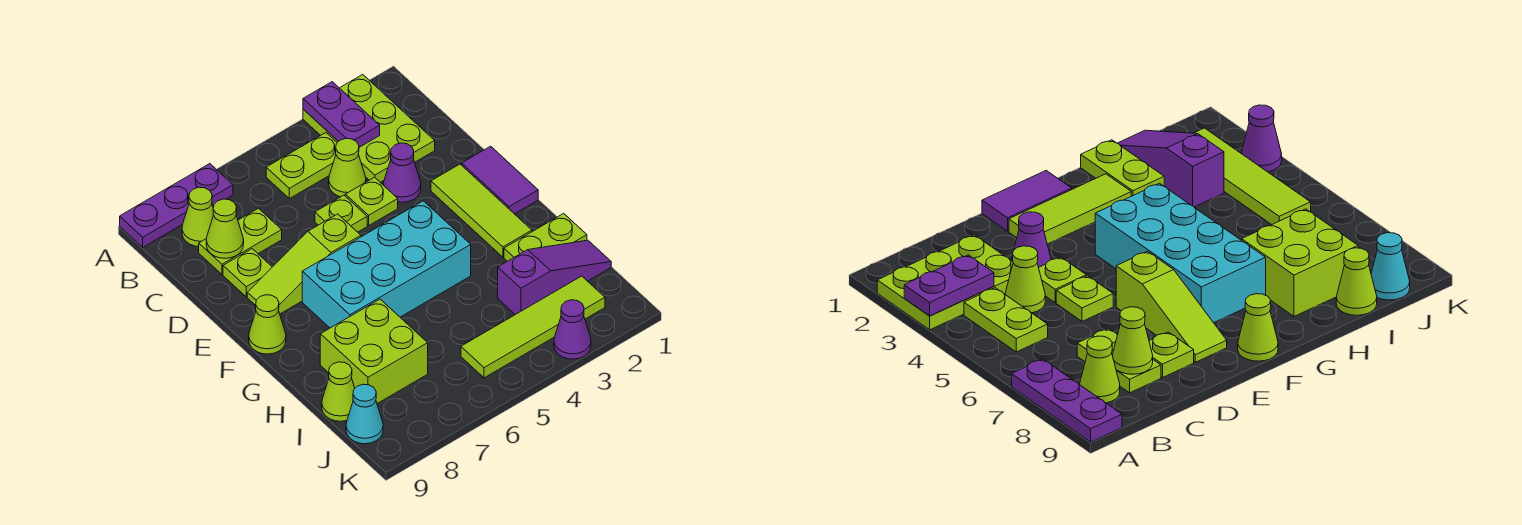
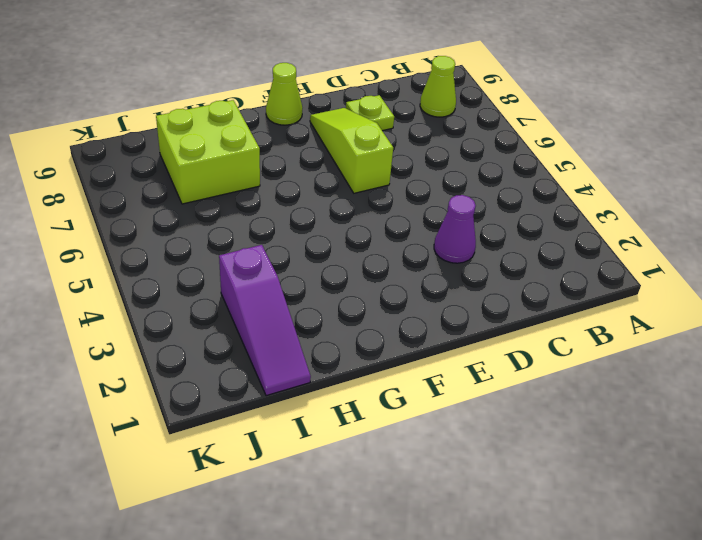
none -> lime 2x3 plate [303,75,435,182]
none -> purple 1x3 plate [120,164,233,247]
none -> lime 1x2 plate [266,133,337,199]

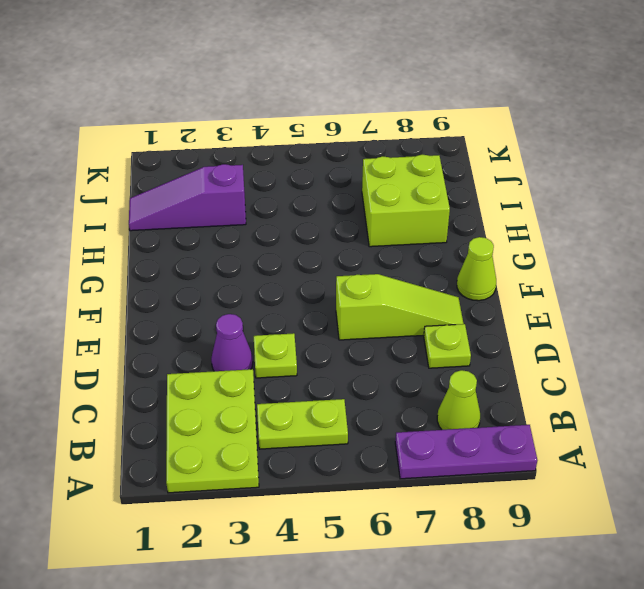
none -> lime 1x1 cone [329,139,366,197]
none -> lime 1x2 plate [199,208,282,274]
none -> lime 1x1 plate [315,195,367,232]

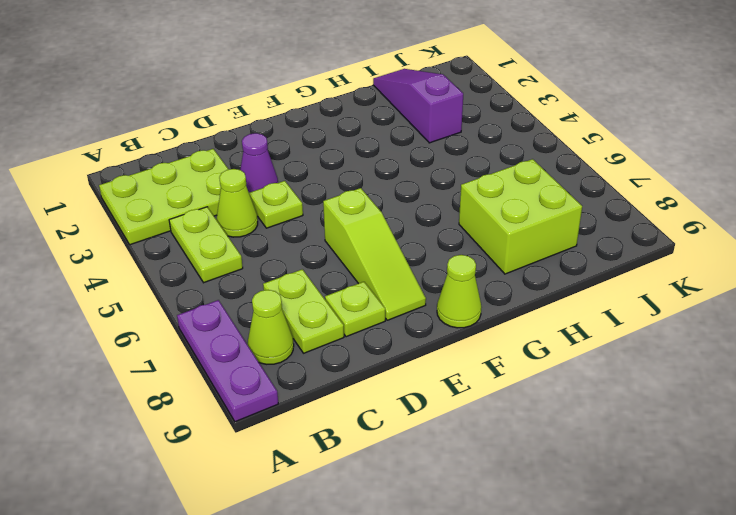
none -> lime 1x1 plate [315,195,367,232]
none -> purple 1x2 tile [462,146,538,214]
none -> lime 1x3 tile [431,164,532,257]

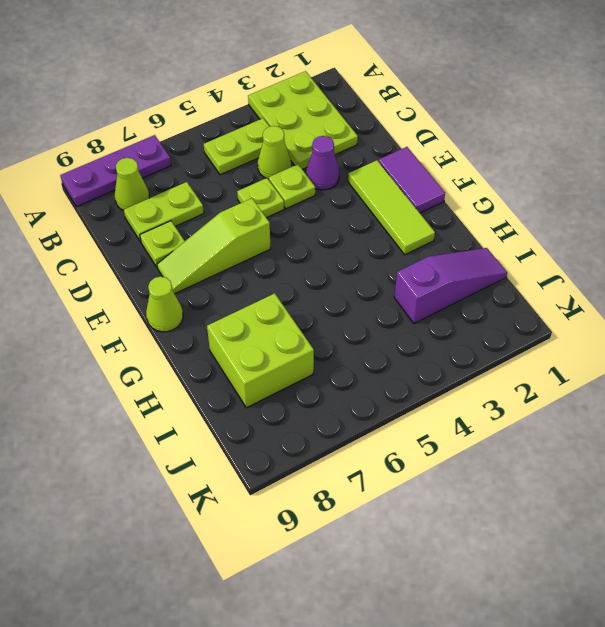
none -> cyan 2x4 brick [302,201,471,328]
none -> lime 1x2 plate [504,213,587,261]
none -> lime 1x1 cone [322,362,355,421]

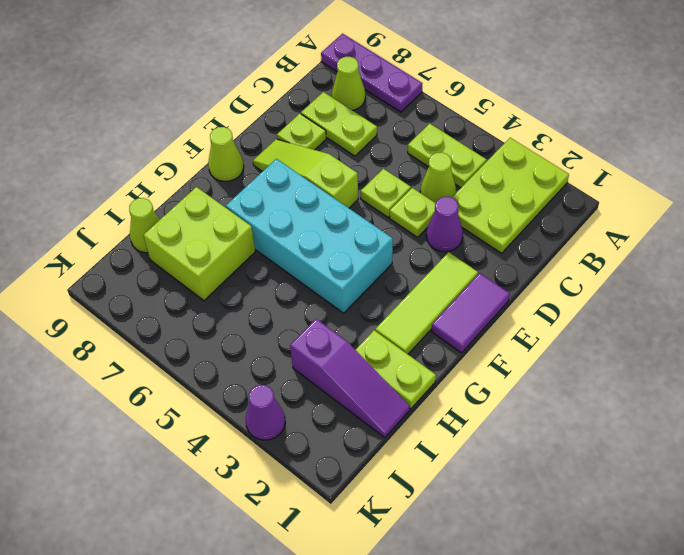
none -> lime 1x4 tile [461,276,605,378]
none -> cyan 1x1 cone [346,384,383,444]
none -> purple 1x2 plate [303,82,380,147]

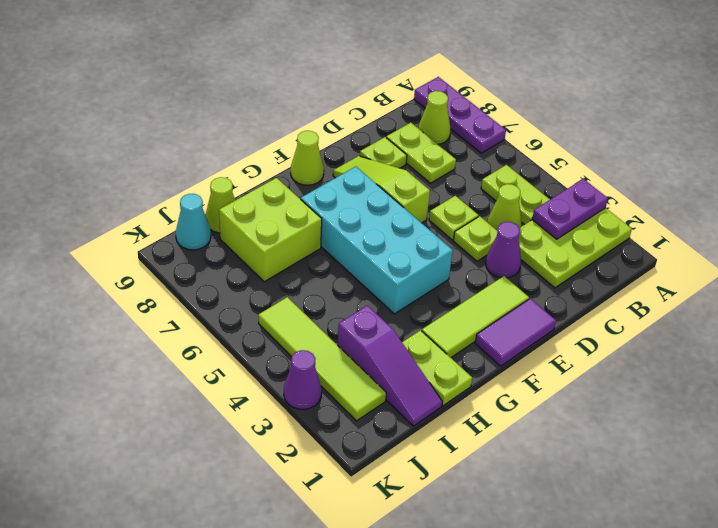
none -> lime 1x1 cone [206,199,244,258]

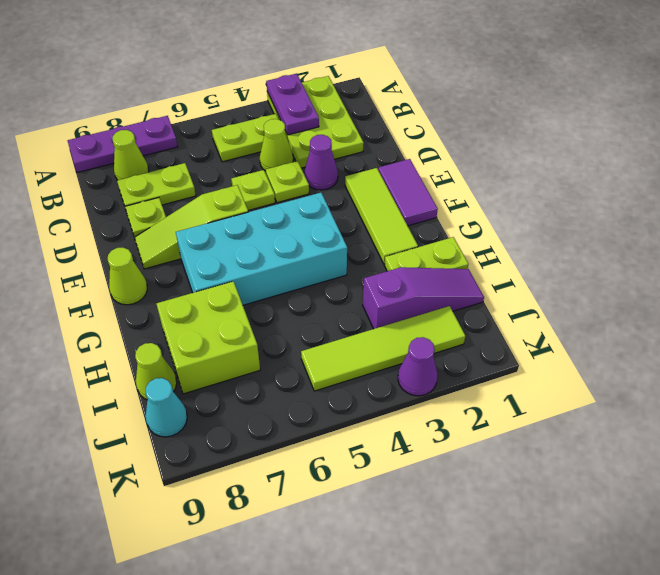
none -> lime 1x1 cone [206,199,244,258]

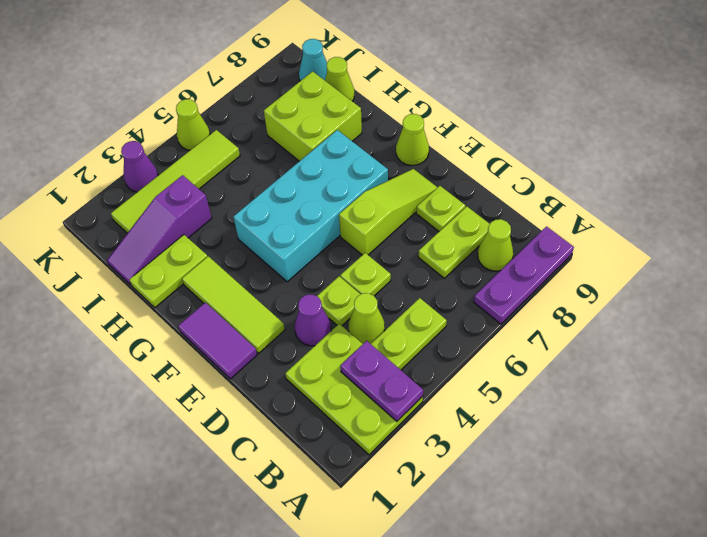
lime 1x1 cone [176,99,210,150] -> lime 1x1 cone moved to [206,199,244,258]

